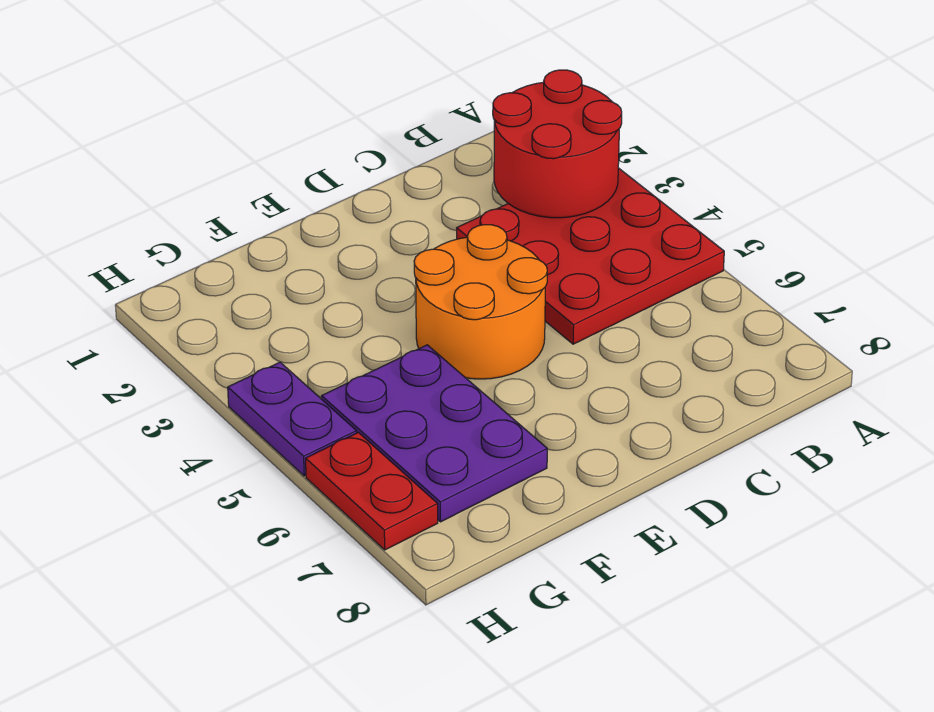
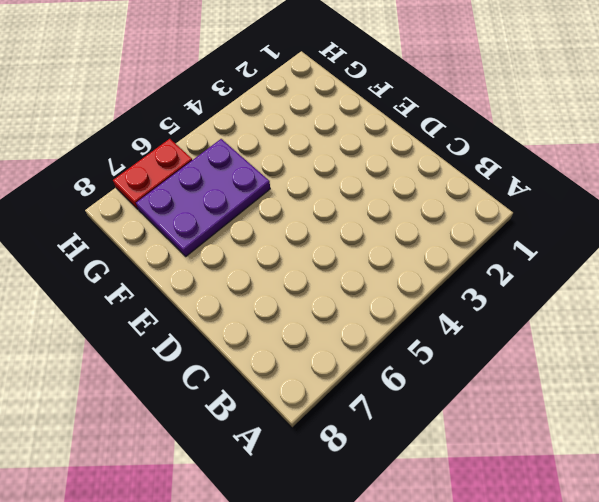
none -> red 3x3 plate [457,168,724,344]
none -> orange 2x2 round brick [414,225,547,379]

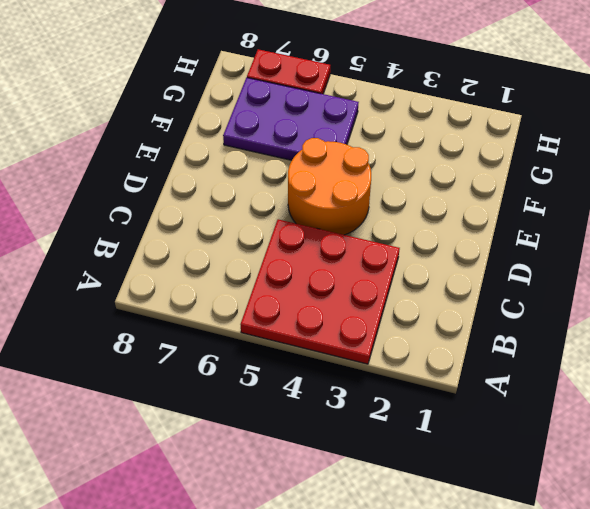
none -> purple 1x2 plate [228,362,357,476]
none -> red 2x2 round brick [493,70,622,218]

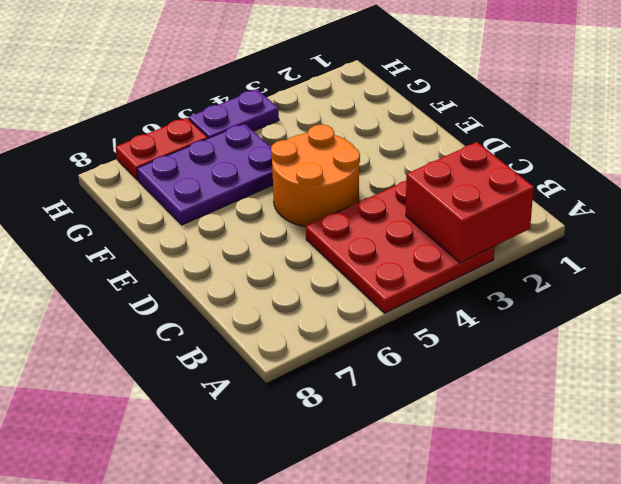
red 2x2 brick [406,142,534,263] -> red 2x2 round brick [493,70,622,218]

